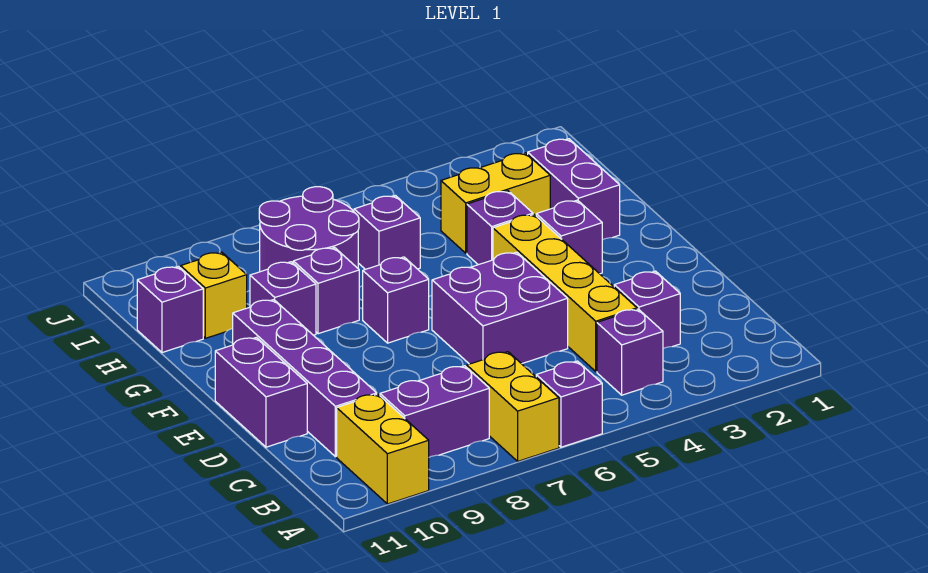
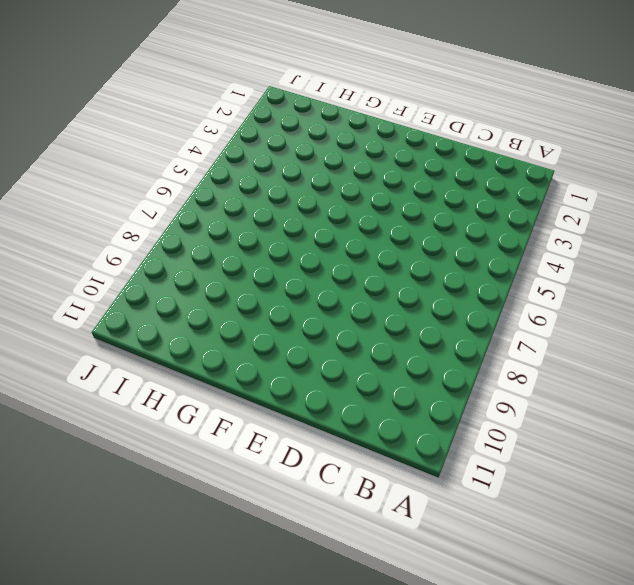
none -> purple 1x1 brick [536,361,602,447]
none -> yellow 1x2 brick [467,352,559,461]
none -> yellow 1x2 brick [337,394,429,504]

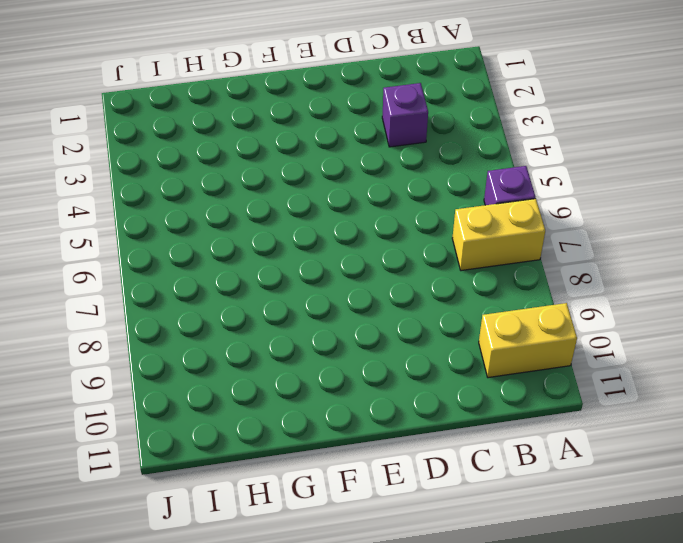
none -> purple 1x1 brick [597,309,663,395]
none -> purple 1x2 brick [380,366,489,457]
none -> yellow 1x4 brick [493,215,637,371]

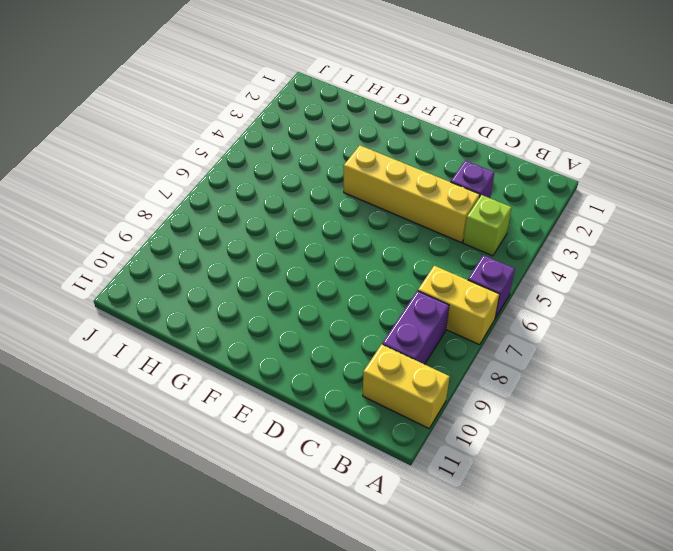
lime 1x1 brick [463,195,512,256] -> purple 1x1 brick [597,309,663,395]
none -> purple 1x4 brick [233,300,377,457]
none -> purple 2x2 brick [432,252,568,364]
none -> purple 1x2 brick [215,337,307,447]

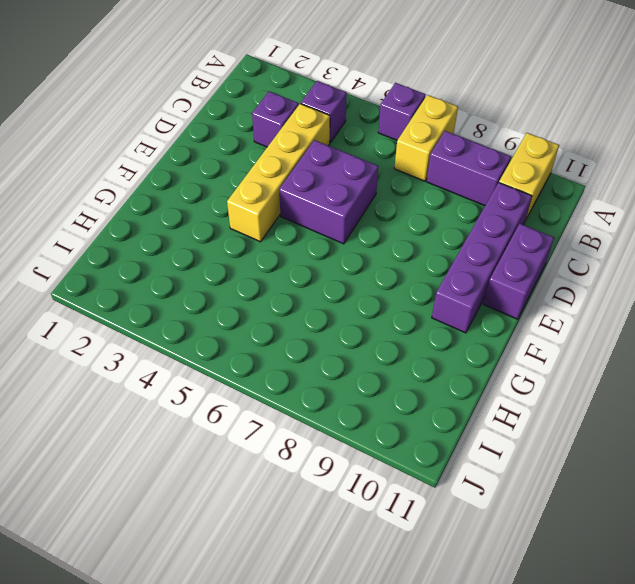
none -> purple 1x1 brick [536,200,602,274]
none -> purple 1x1 brick [363,257,429,343]
none -> purple 1x2 brick [528,139,620,240]

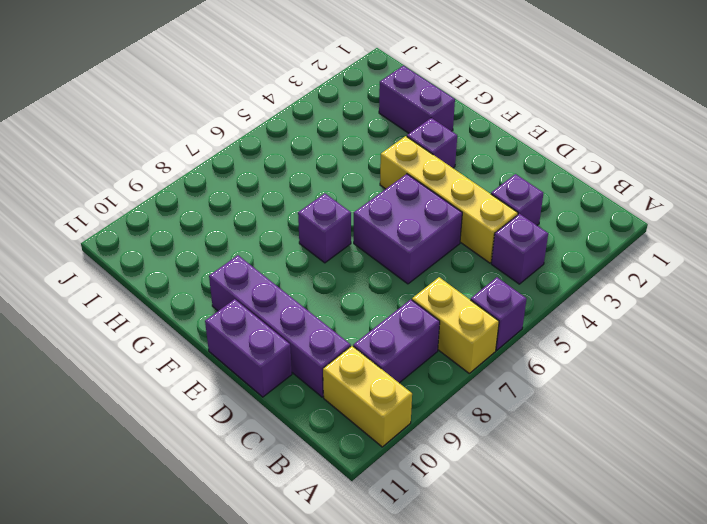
none -> purple 1x1 brick [467,191,533,265]
none -> purple 1x1 brick [293,248,359,334]
none -> purple 1x1 brick [250,262,316,335]

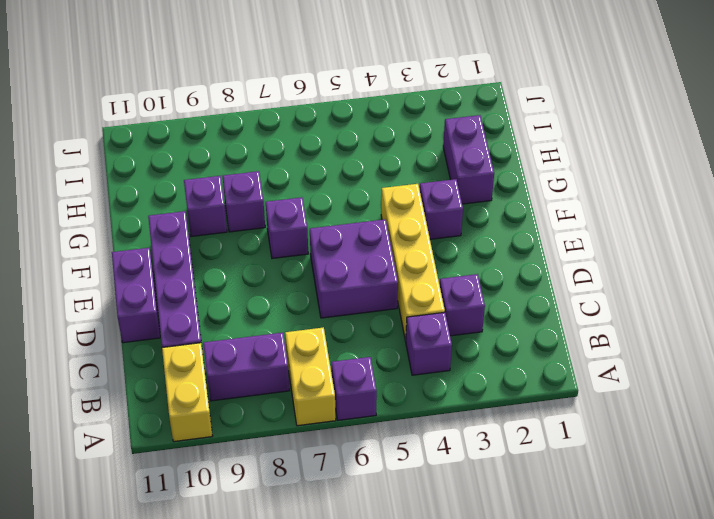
none -> purple 1x1 brick [467,191,533,265]
none -> yellow 1x2 brick [441,153,550,253]
none -> purple 1x1 brick [354,195,420,269]

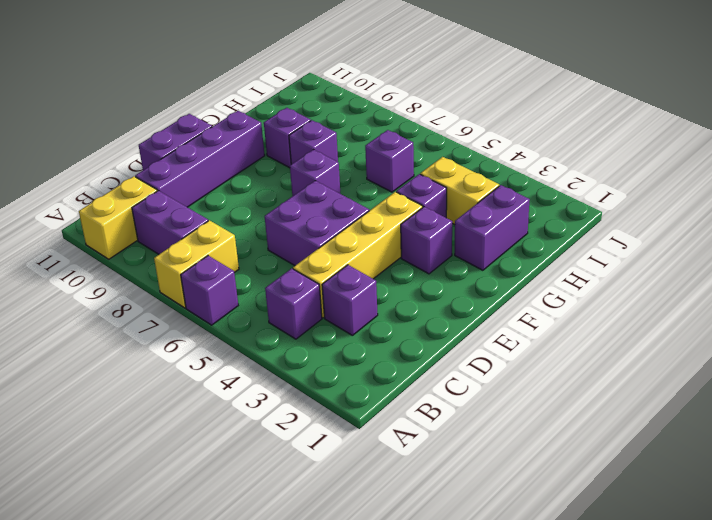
none -> purple 2x2 round brick [259,187,359,272]
none -> yellow 1x1 brick [181,252,247,338]
none -> purple 1x1 brick [137,266,203,353]

